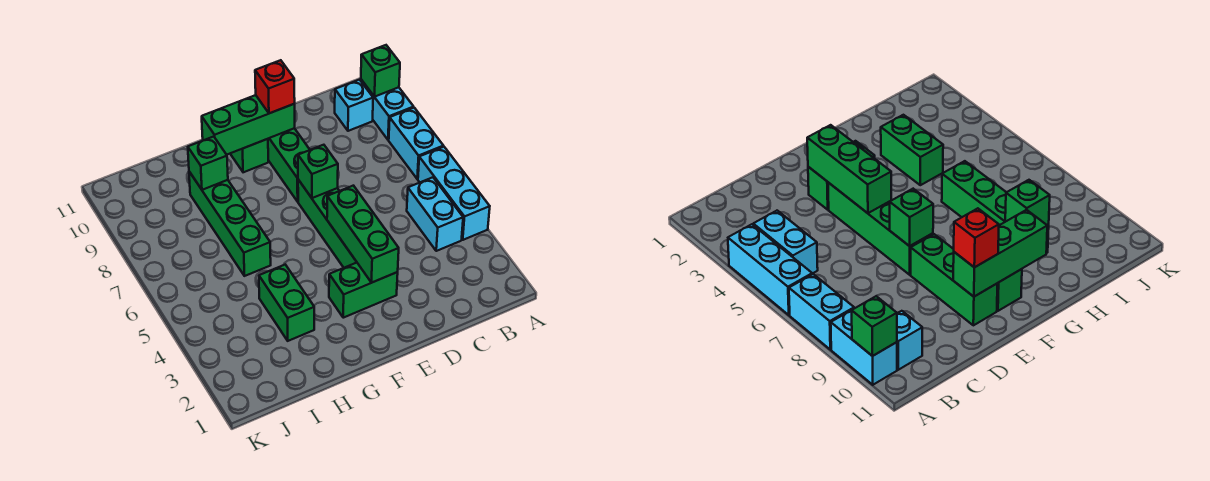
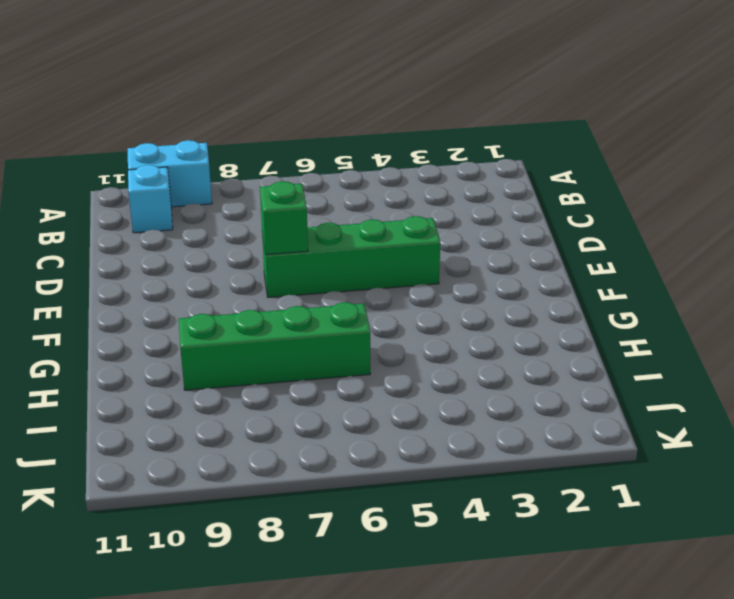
none -> cyan 1x3 brick [418,147,490,240]
none -> cyan 1x2 brick [389,108,443,179]
none -> cyan 1x2 brick [407,177,463,251]

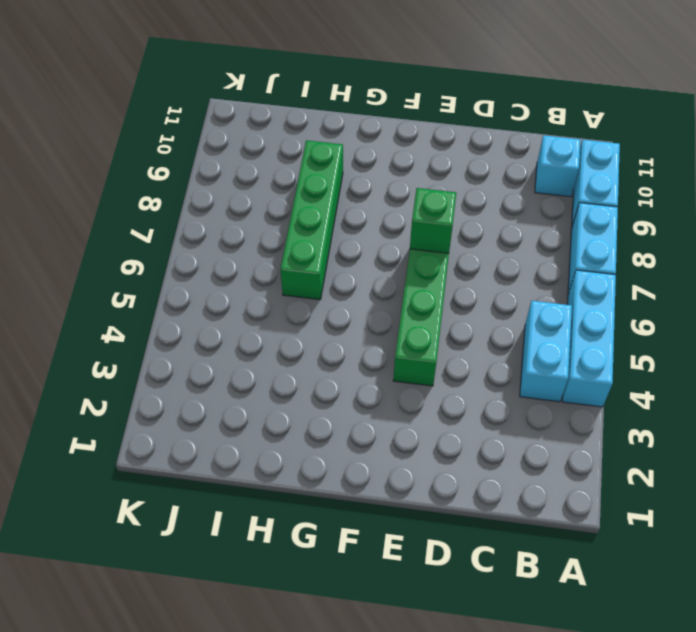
none -> green 1x2 brick [329,263,398,318]
none -> green 1x3 brick [268,128,310,202]
none -> green 1x1 brick [230,139,268,172]

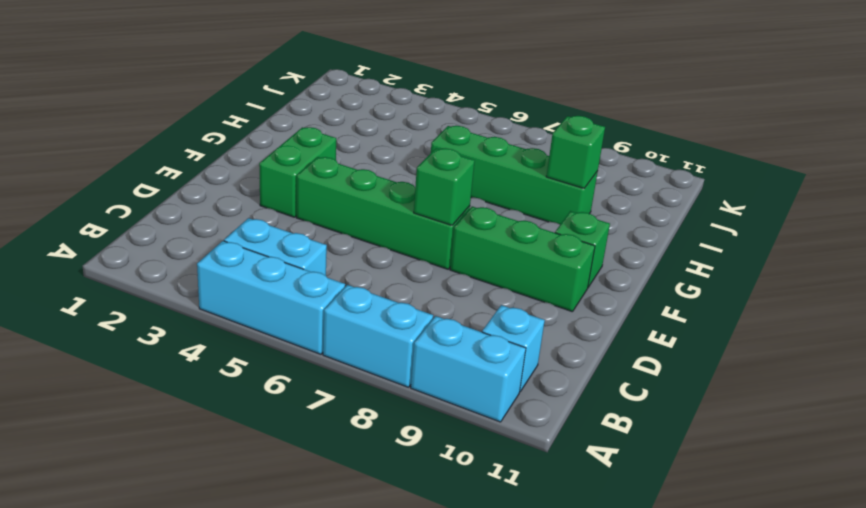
none -> green 1x2 brick [259,265,314,341]
none -> green 1x1 brick [361,45,400,97]
none -> green 1x3 brick [327,186,399,283]

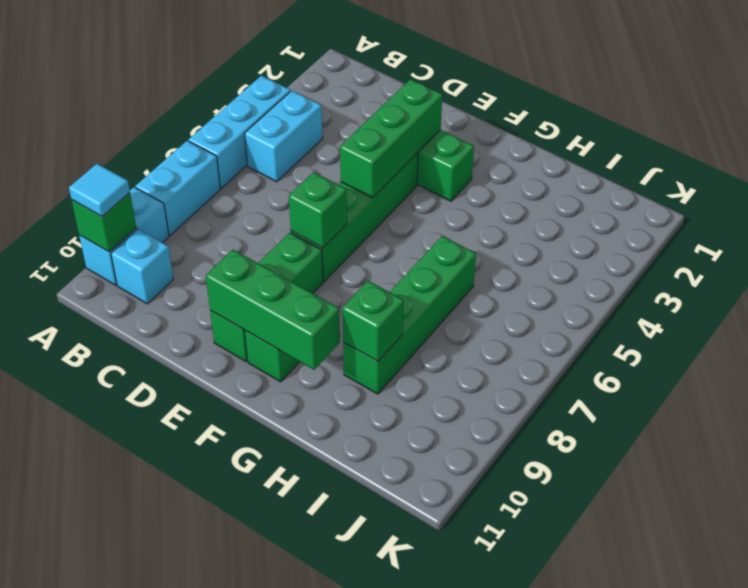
cyan 1x1 tile [69,164,130,216] -> none
none -> green 1x2 brick [259,265,314,341]
none -> red 1x1 brick [255,60,295,113]

